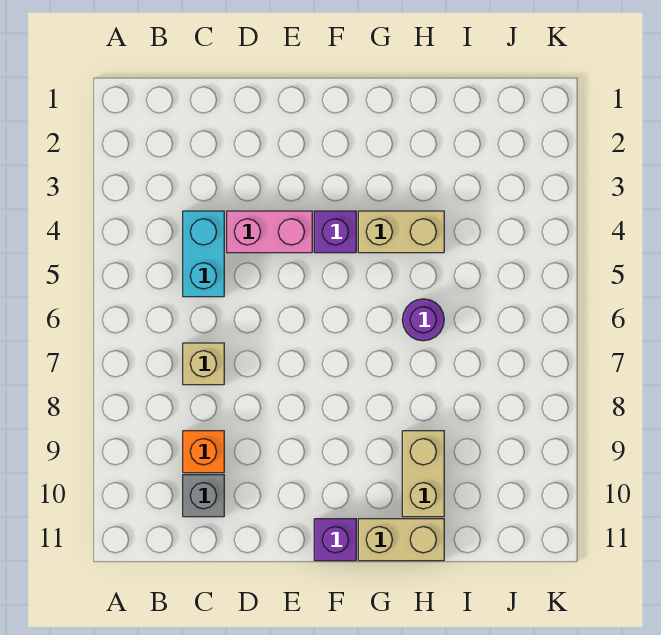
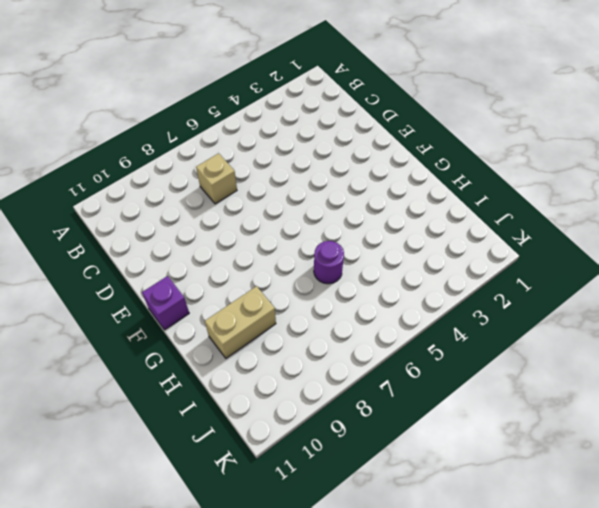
none -> cyan 1x2 brick [183,211,224,297]
none -> orange 1x1 brick [183,431,224,473]

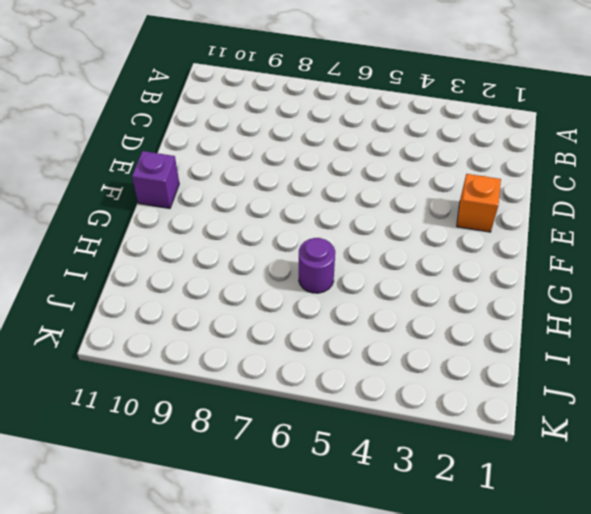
orange 1x1 brick [457,174,501,232] -> orange 1x1 brick moved to [183,431,224,473]
none -> cyan 1x2 brick [183,211,224,297]
none -> tan 1x1 brick [183,343,224,385]

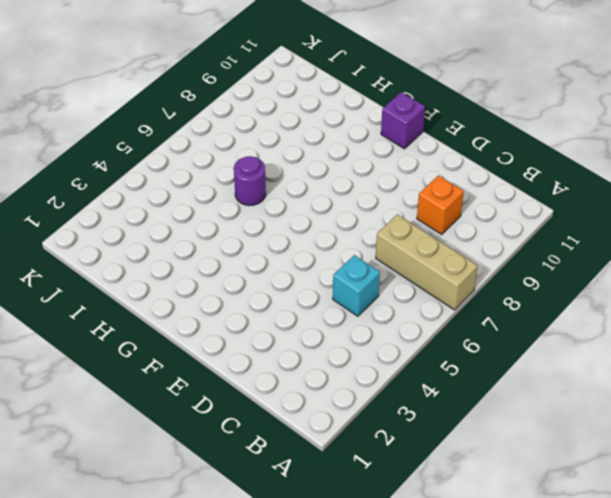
tan 1x3 brick [376,215,477,310] -> tan 1x1 brick [183,343,224,385]
cyan 1x1 brick [333,255,380,316] -> cyan 1x2 brick [183,211,224,297]
none -> grey 1x1 brick [183,475,224,517]
none -> pink 1x2 brick [227,211,312,253]

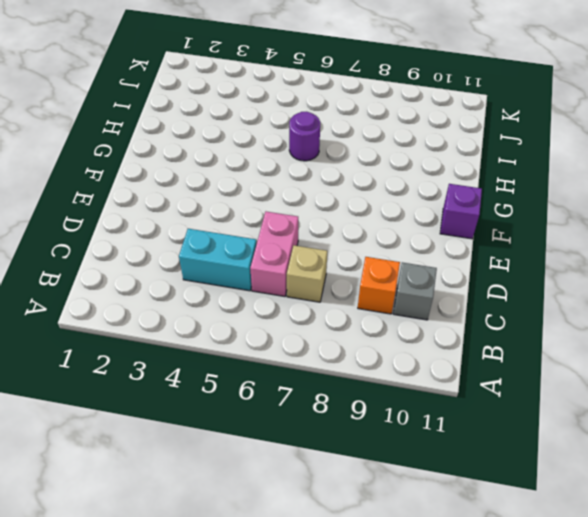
pink 1x2 brick [250,212,298,297] -> pink 1x2 brick moved to [227,211,312,253]
none -> purple 1x1 brick [314,211,356,253]
none -> tan 1x2 brick [358,211,444,253]

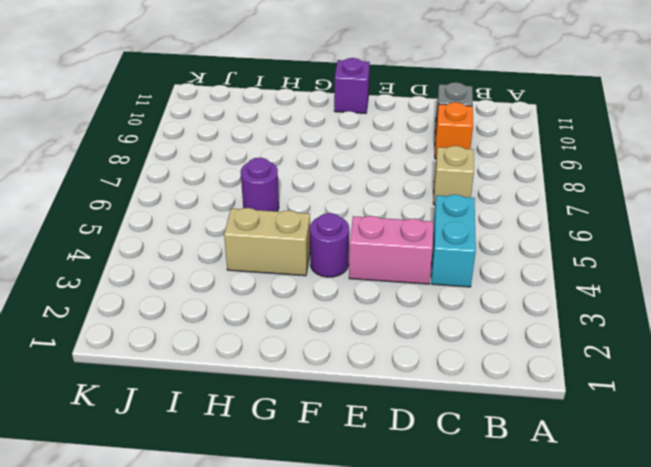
purple 1x1 round brick [310,213,349,277] -> purple 1x1 brick [314,211,356,253]
none -> tan 1x2 brick [358,519,444,561]
none -> tan 1x2 brick [402,431,444,517]

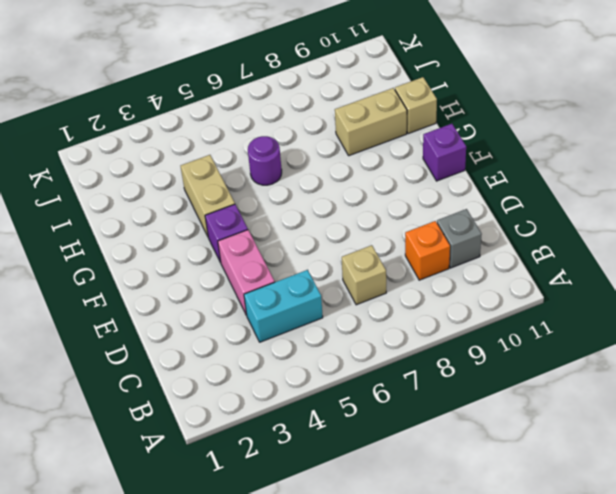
tan 1x1 brick [395,77,437,134] -> tan 1x2 brick [358,519,444,561]

